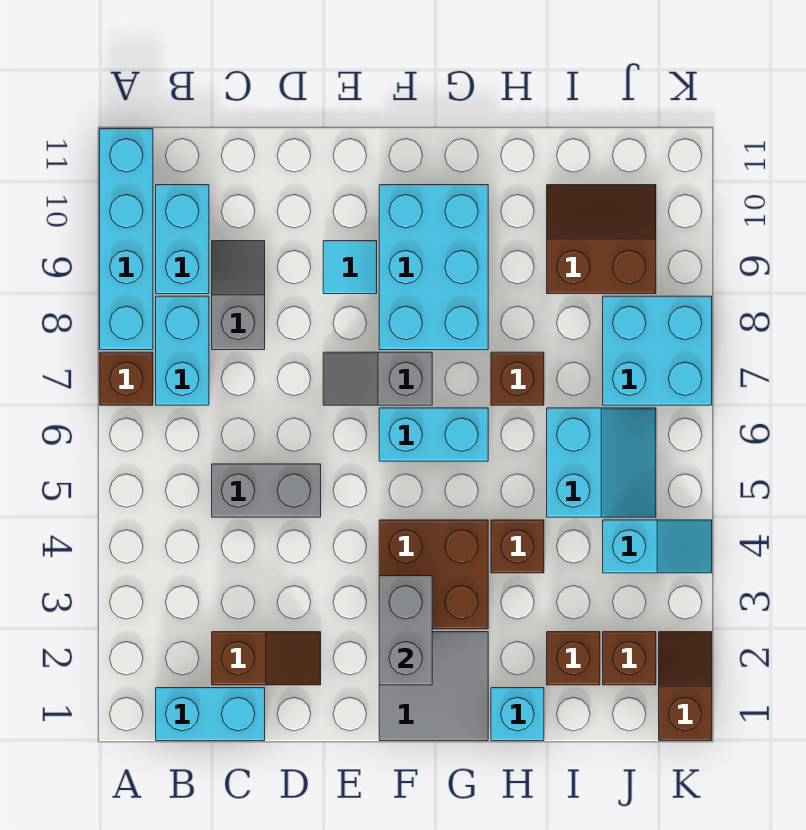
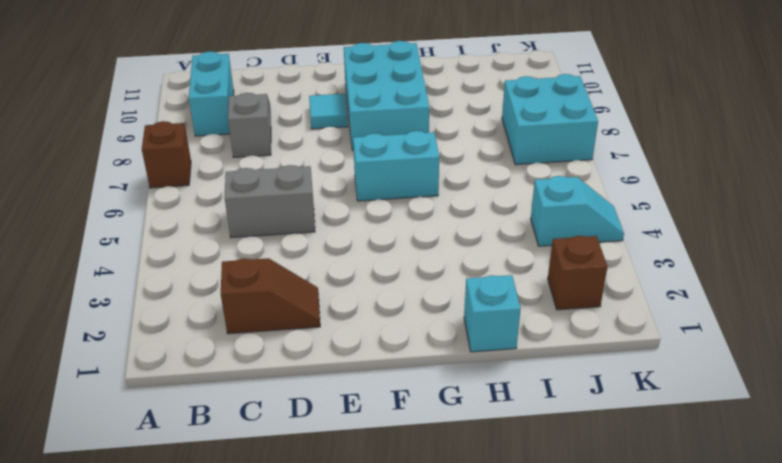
none -> cyan 1x4 brick [100,129,153,350]
none -> cyan 1x2 brick [156,688,265,741]
none -> cyan 1x2 brick [156,296,209,405]

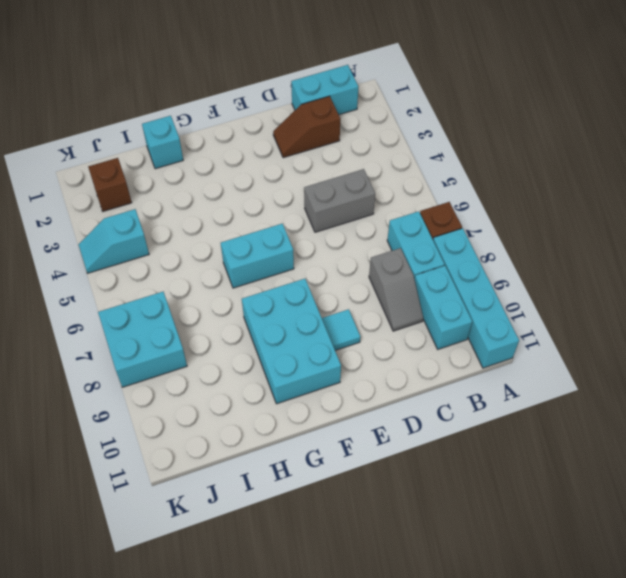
none -> grey 1x2 slope [323,352,432,405]
none -> grey 2x2 tile [379,632,488,741]
none -> brown 2x2 brick [379,520,488,629]

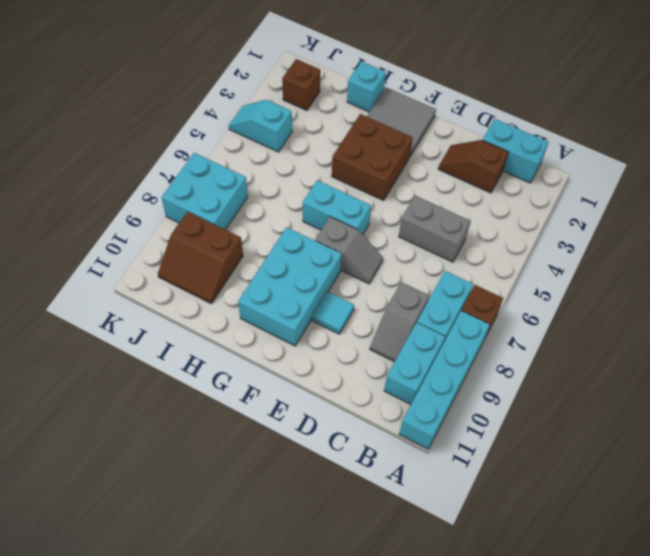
none -> brown 1x1 brick [491,520,544,573]
none -> brown 1x1 brick [491,352,544,405]
none -> brown 1x1 brick [547,632,600,685]

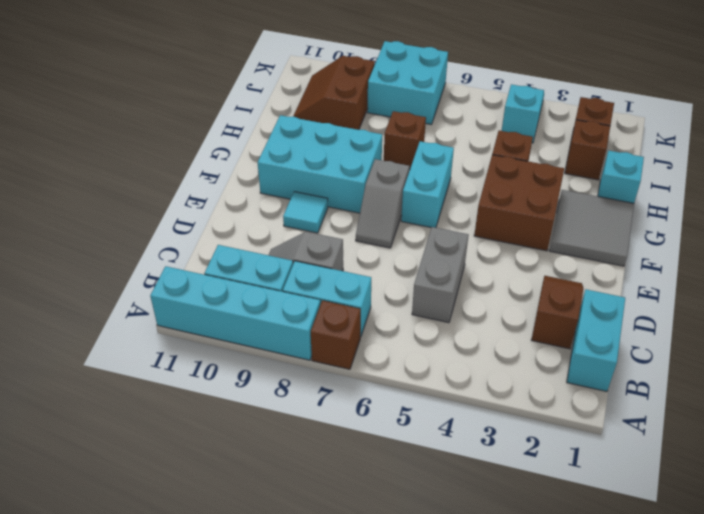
none -> cyan 2x2 slope [547,408,656,517]
none -> brown 1x2 slope [659,632,712,741]
none -> grey 1x2 brick [379,576,432,685]

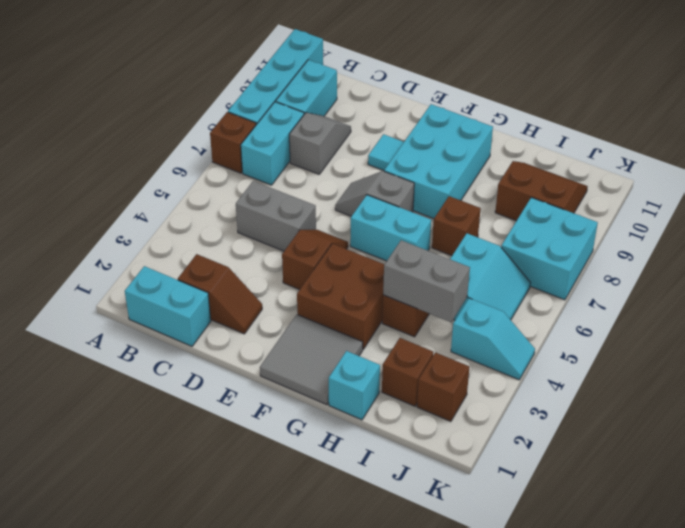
brown 1x2 slope [282,230,348,290] -> brown 1x2 slope moved to [659,632,712,741]
grey 1x2 brick [383,240,470,322] -> grey 1x2 brick turned to [379,576,432,685]

